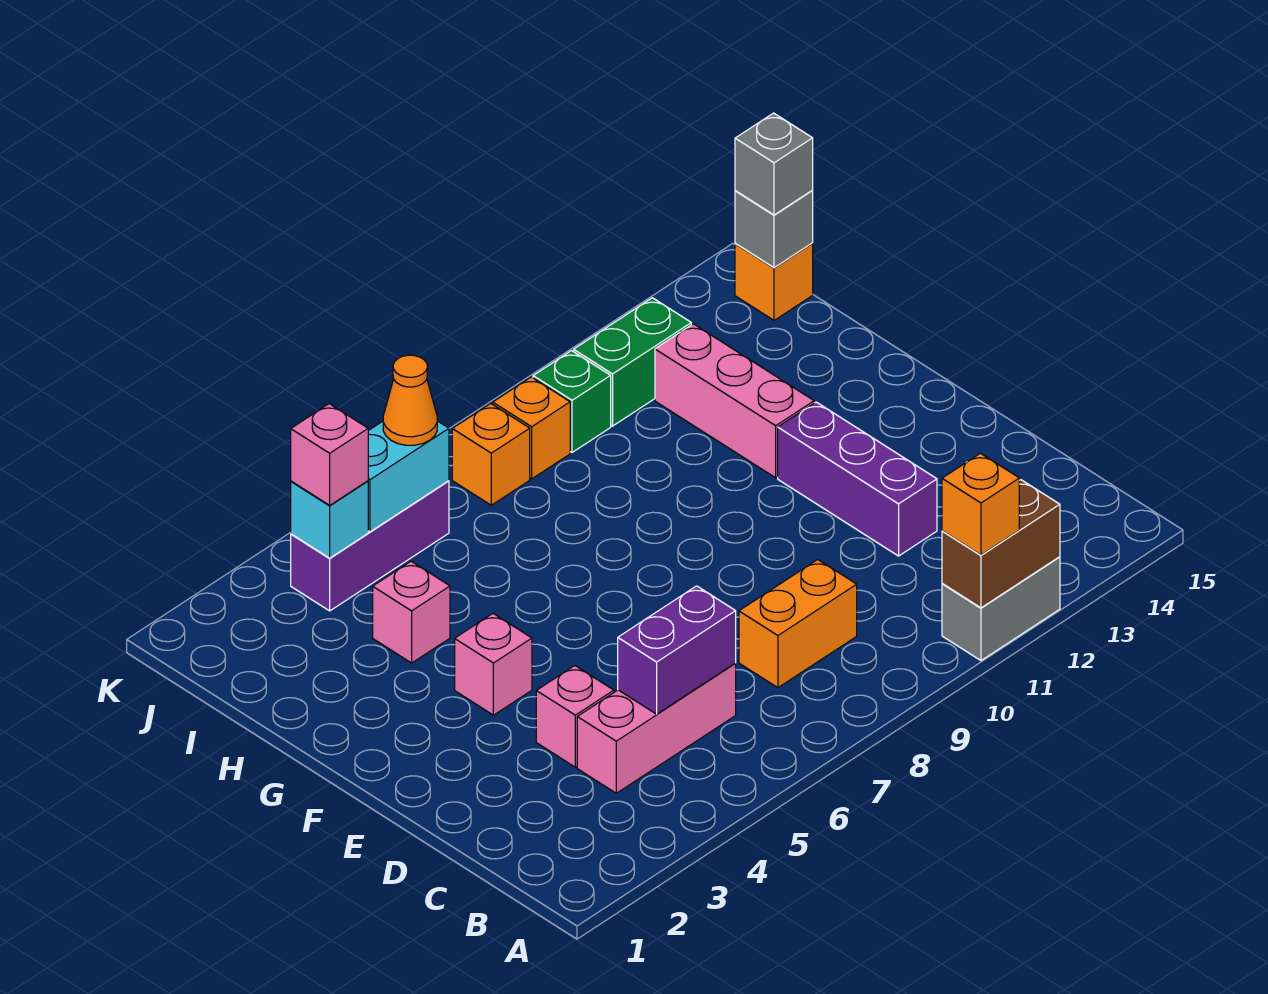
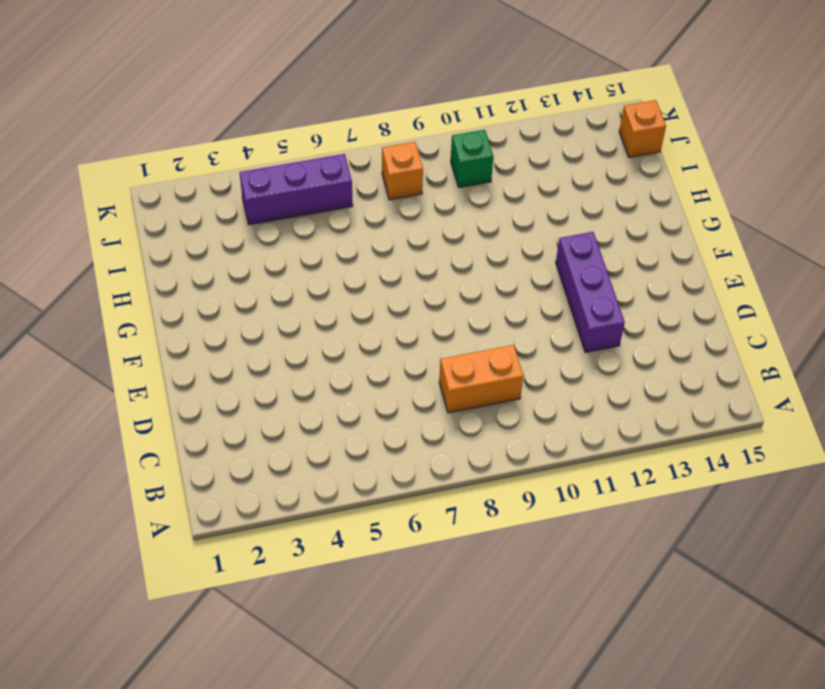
none -> grey 1x2 brick [942,557,1060,661]
none -> pink 1x3 brick [577,664,736,793]
none -> pink 1x1 brick [536,666,614,767]

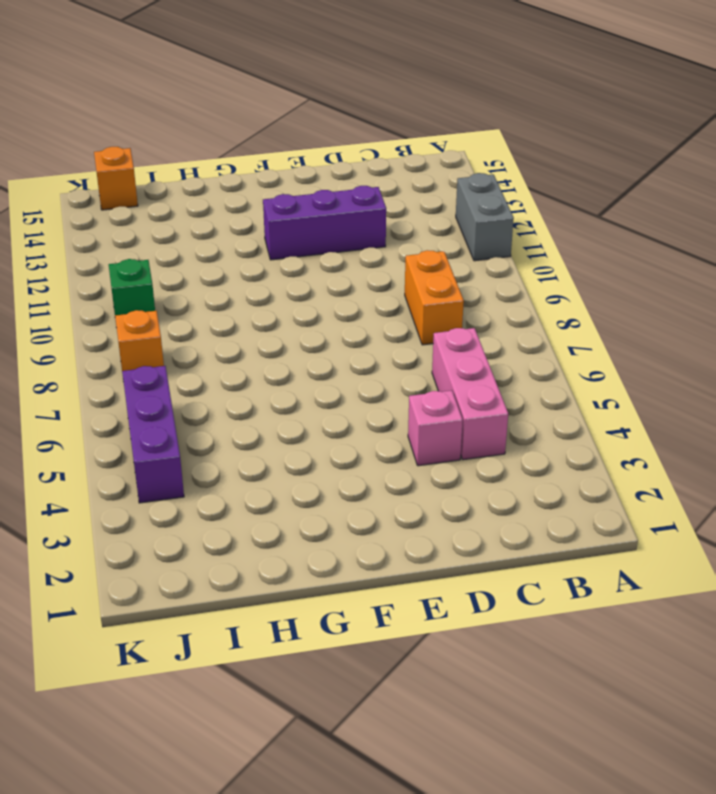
none -> pink 1x1 brick [455,614,532,715]
none -> pink 1x3 brick [655,324,814,478]
none -> pink 1x1 brick [373,561,450,663]

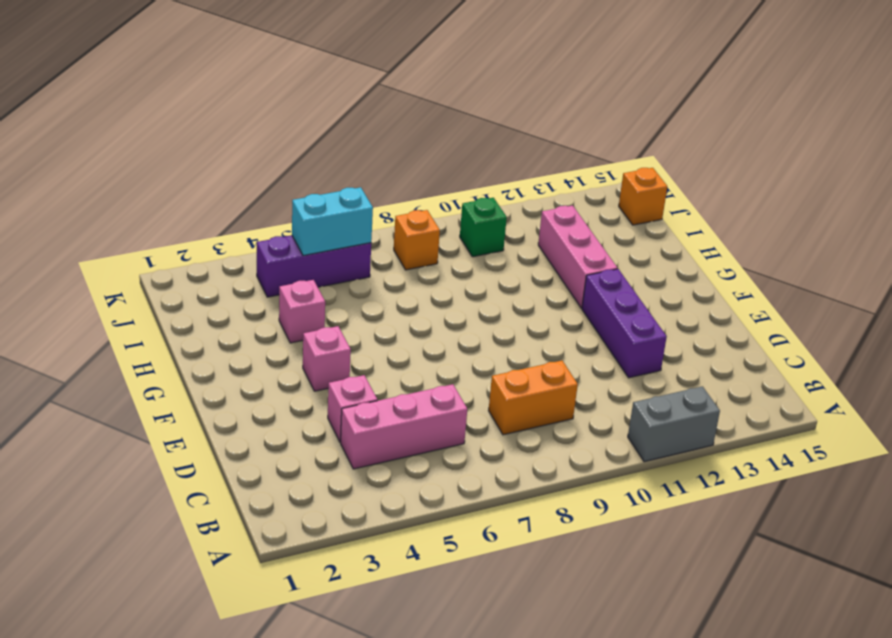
none -> orange 1x1 brick [493,377,570,479]
none -> green 1x2 brick [574,298,691,426]
none -> brown 1x2 brick [942,480,1060,608]

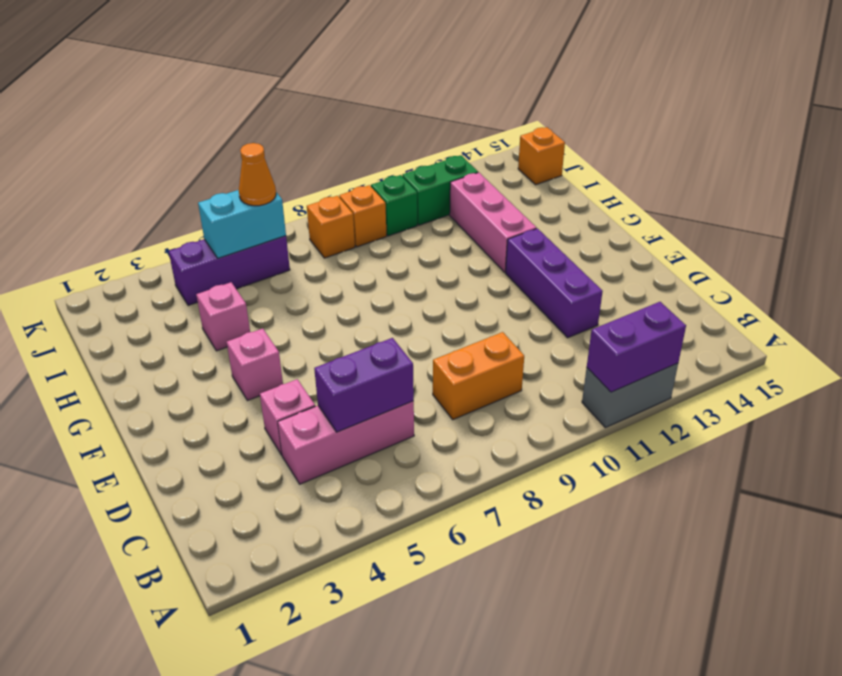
purple 1x2 brick [587,302,686,392] -> brown 1x2 brick [942,480,1060,608]
none -> cyan 1x1 brick [291,481,368,558]
none -> grey 1x1 brick [735,191,813,268]
none -> orange 1x1 brick [942,453,1019,555]

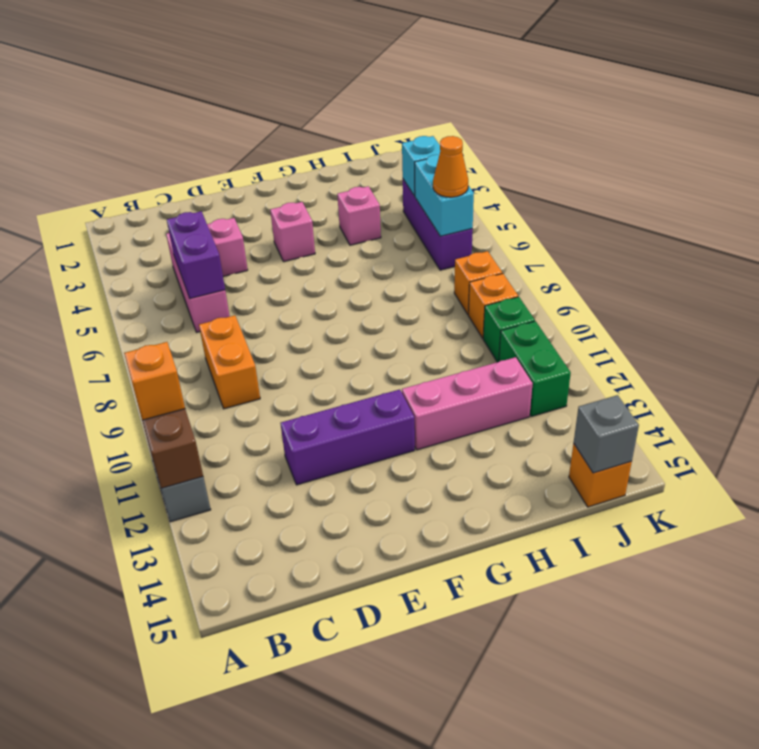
none -> pink 1x1 brick [291,404,368,505]
none -> grey 1x1 brick [735,113,813,215]

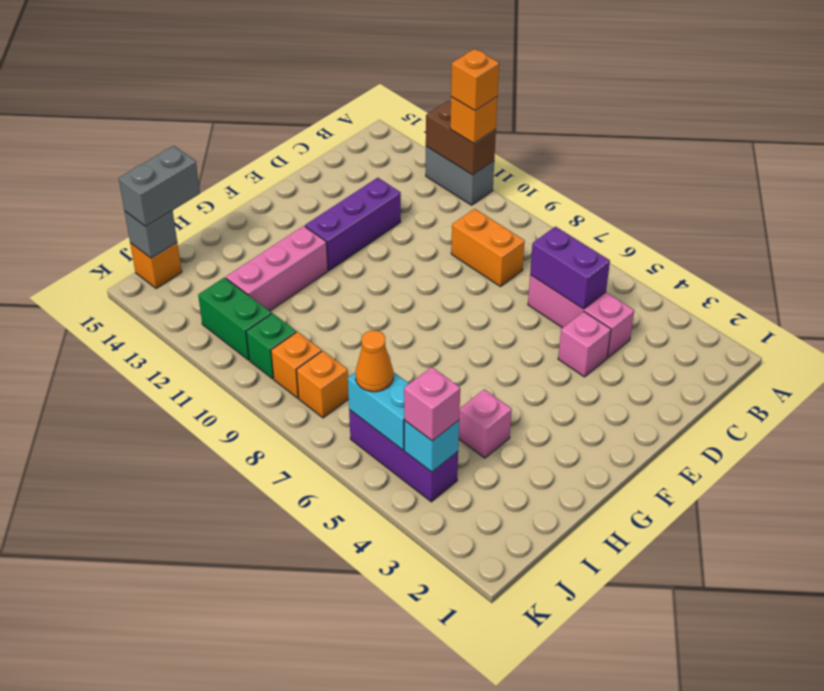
orange 1x1 brick [451,49,499,111] -> none
grey 1x2 brick [119,146,200,226] -> grey 1x1 brick [735,113,813,215]
none -> pink 1x1 brick [455,614,532,715]

